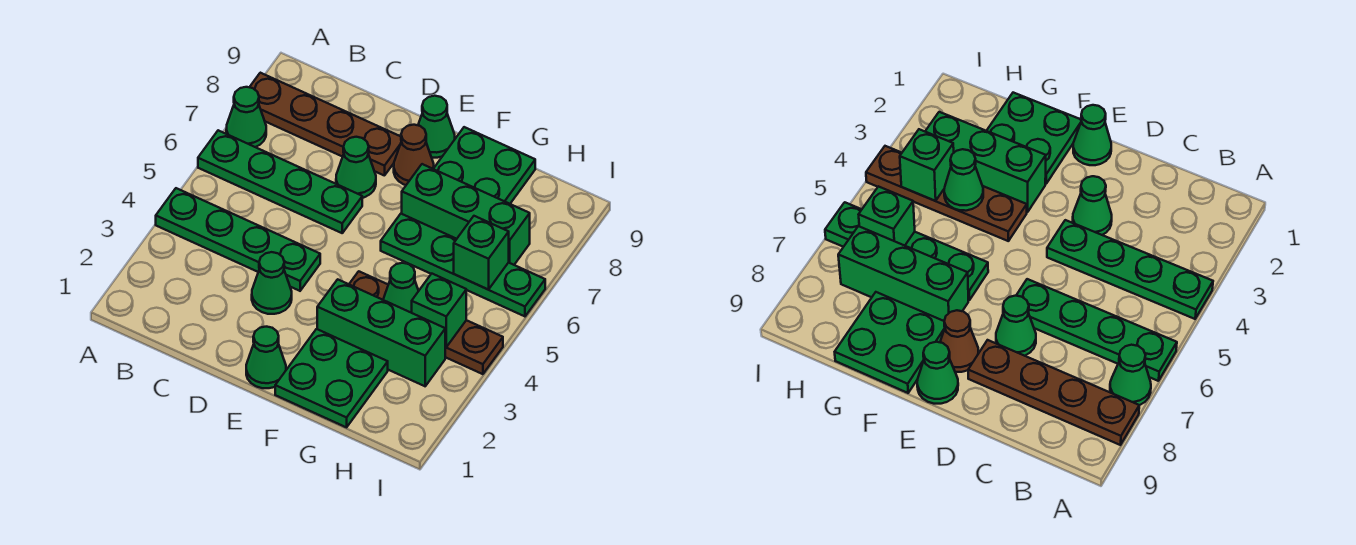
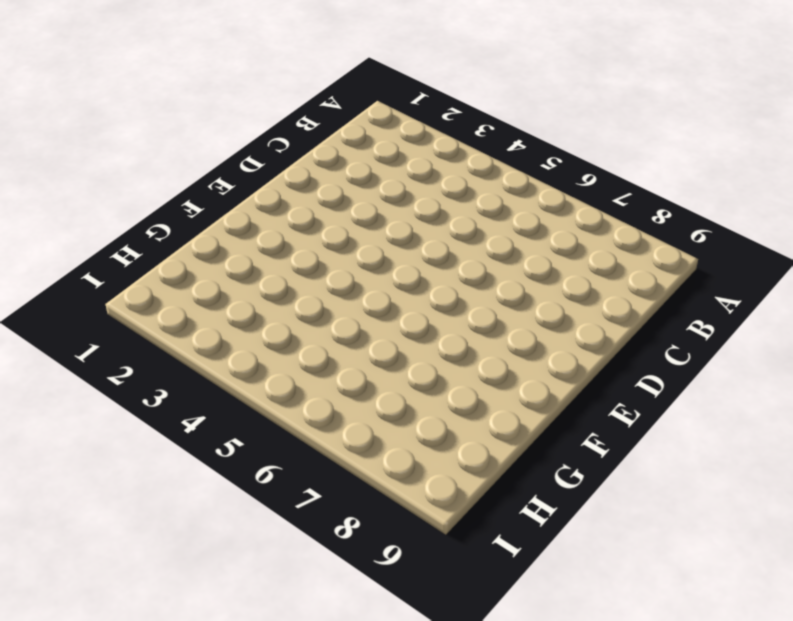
none -> green 1x4 plate [156,188,320,291]
none -> green 1x4 plate [198,130,362,233]
none -> green 1x1 cone [226,87,266,147]

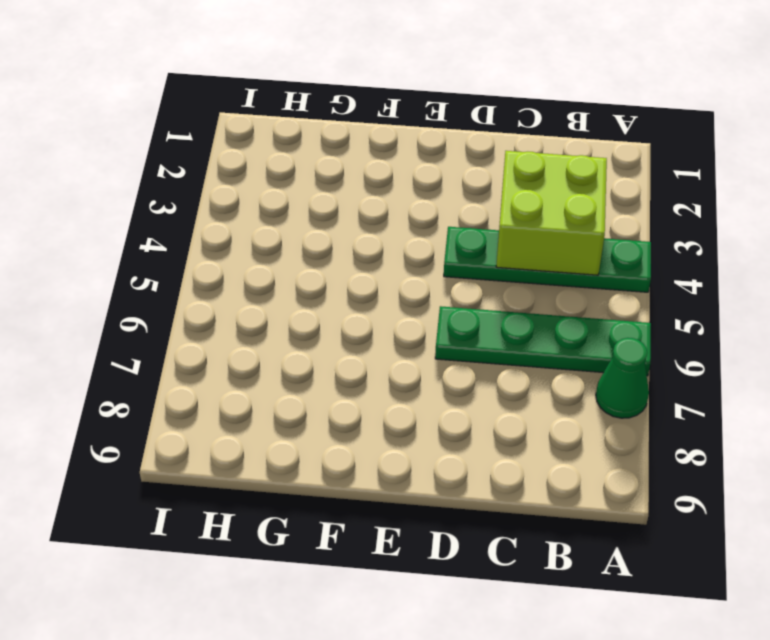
lime 2x2 brick [496,151,607,275] -> none
none -> brown 1x4 plate [250,73,401,176]
none -> green 1x1 cone [252,252,292,314]
none -> green 1x1 cone [336,137,376,198]

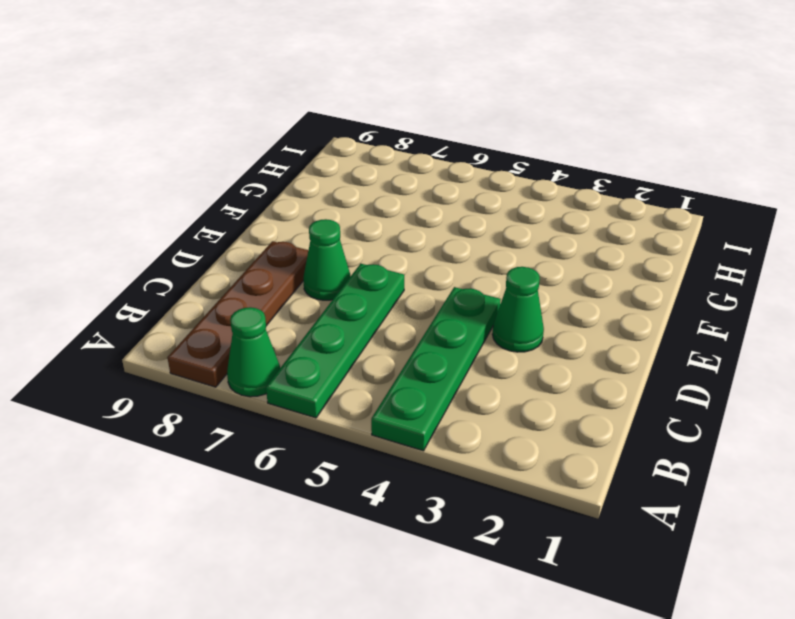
none -> green 1x1 cone [246,327,286,388]
none -> brown 1x1 cone [394,125,434,185]
none -> green 1x1 cone [418,96,455,158]

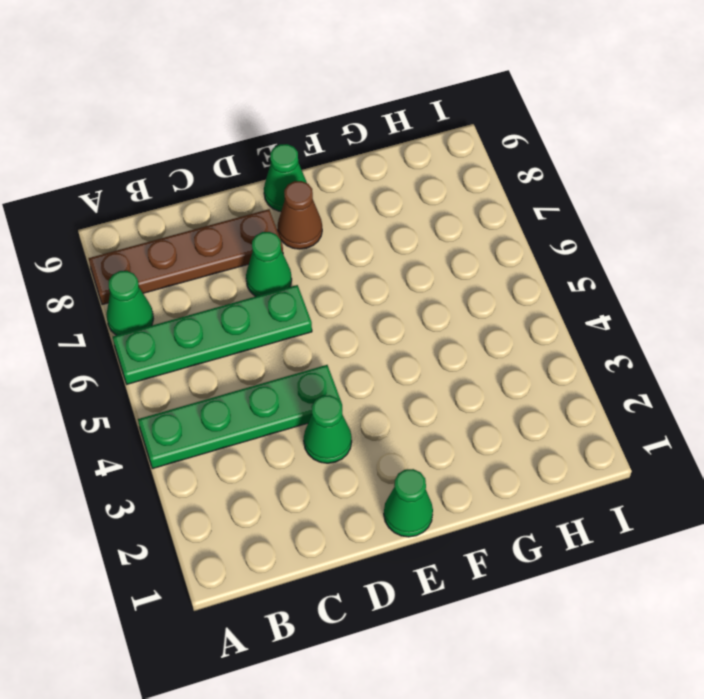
none -> green 2x2 plate [275,329,388,427]
none -> green 1x3 brick [317,279,445,386]
none -> brown 1x4 plate [349,271,503,374]

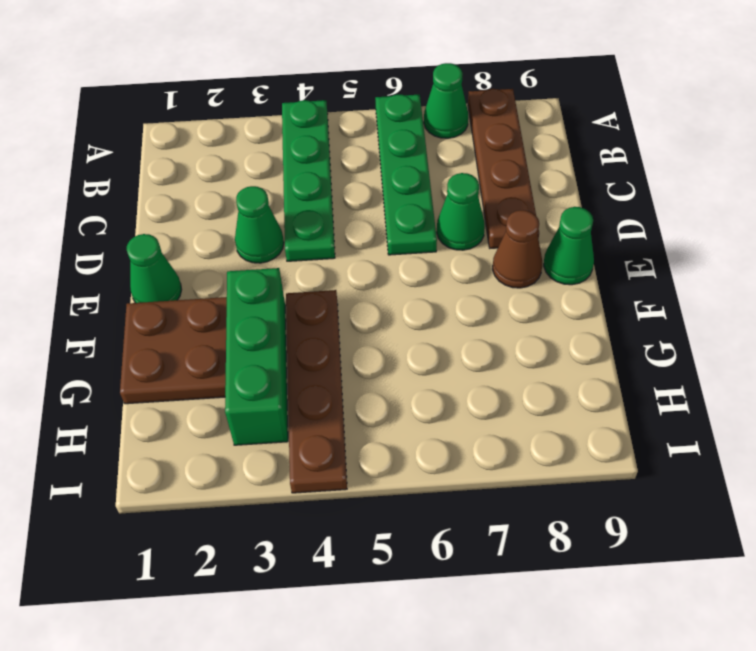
brown 2x2 plate [120,297,227,404] -> green 2x2 plate [275,329,388,427]
none -> green 1x4 plate [381,214,545,316]
none -> green 1x3 brick [402,164,530,265]
none -> green 2x2 plate [433,127,535,204]

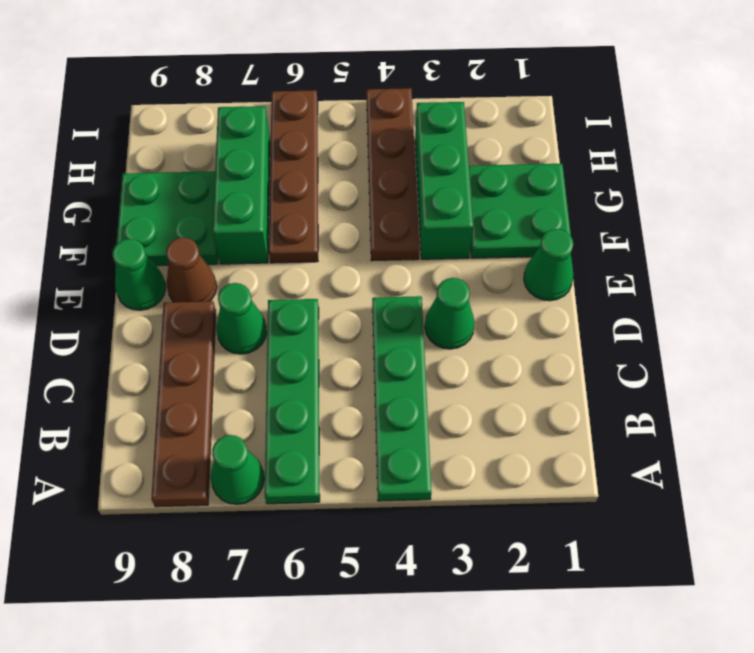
brown 1x4 plate [269,90,318,263] -> green 1x4 plate [381,214,545,316]
none -> green 1x1 cone [383,263,418,313]
none -> green 1x1 brick [412,274,466,347]
none -> green 1x1 brick [454,216,509,289]

